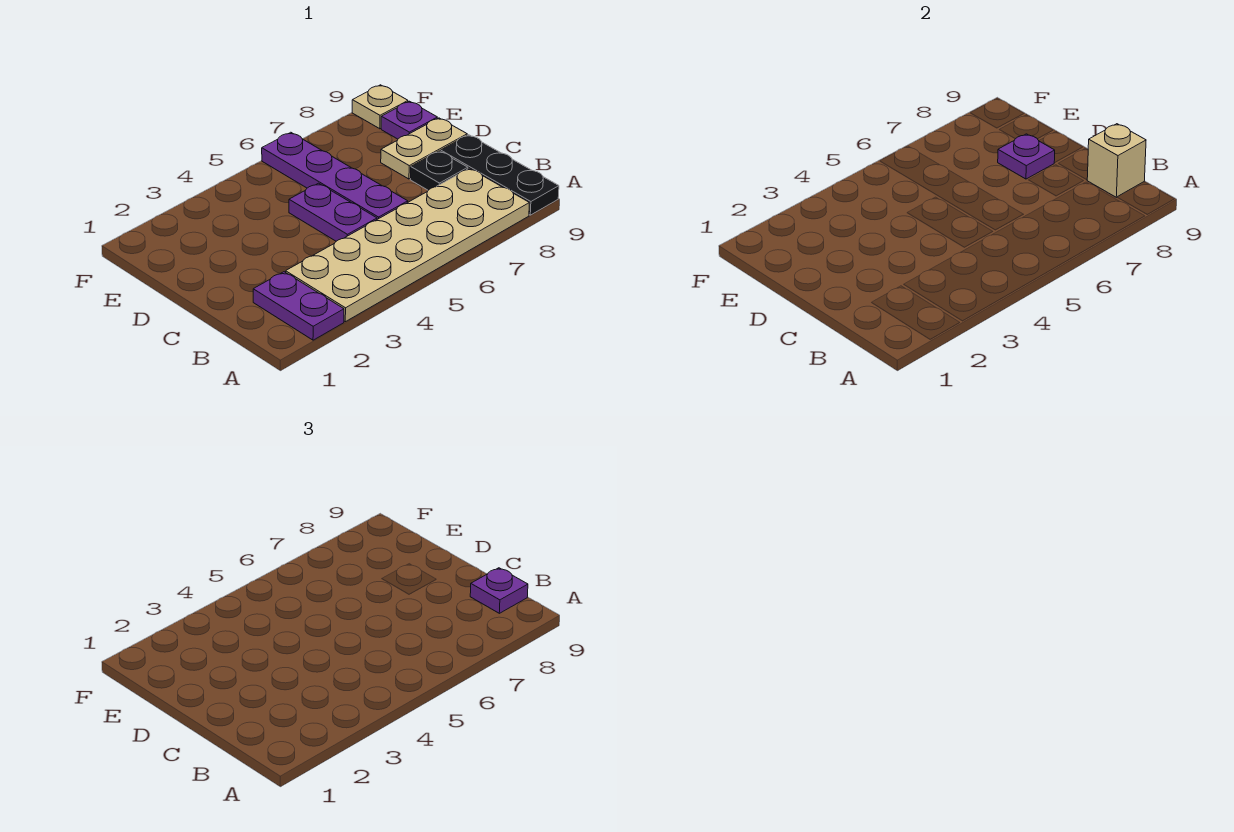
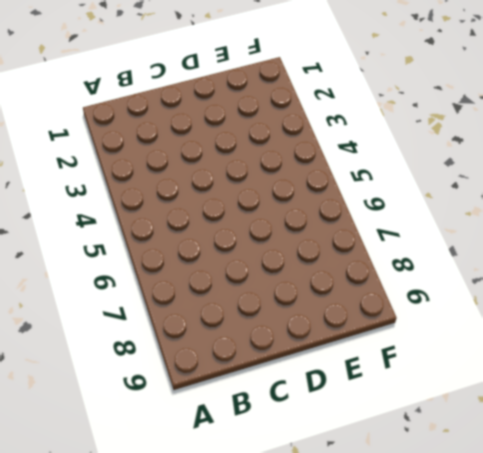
none -> purple 1x2 plate [253,272,344,340]
none -> tan 2x6 plate [286,168,529,322]
none -> black 1x3 plate [441,135,559,215]

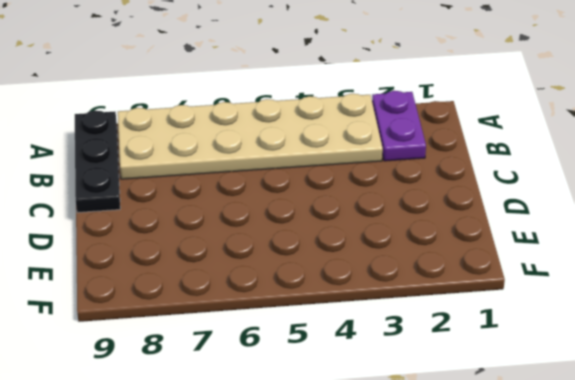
none -> purple 1x2 plate [289,183,377,241]
none -> purple 1x4 plate [262,132,408,219]
none -> black 1x1 plate [410,151,468,190]

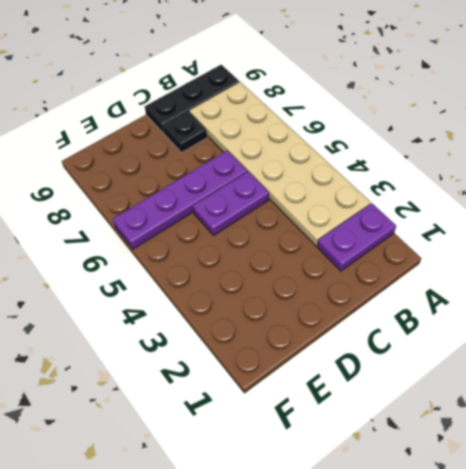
none -> tan 1x2 plate [381,118,467,179]
none -> purple 1x1 plate [381,101,437,139]
none -> tan 1x1 plate [352,85,408,129]

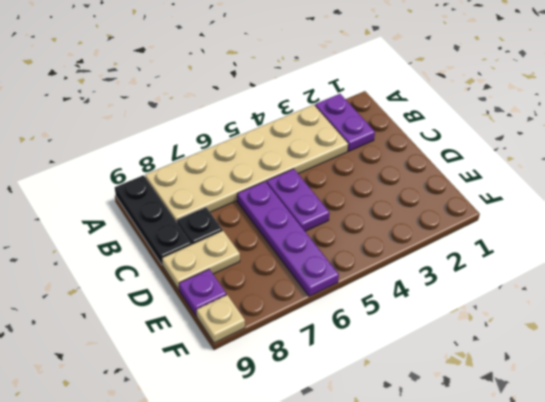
none -> tan 1x1 brick [1087,124,1146,197]
none -> purple 1x1 plate [998,134,1055,179]
none -> purple 1x1 plate [470,568,528,613]

